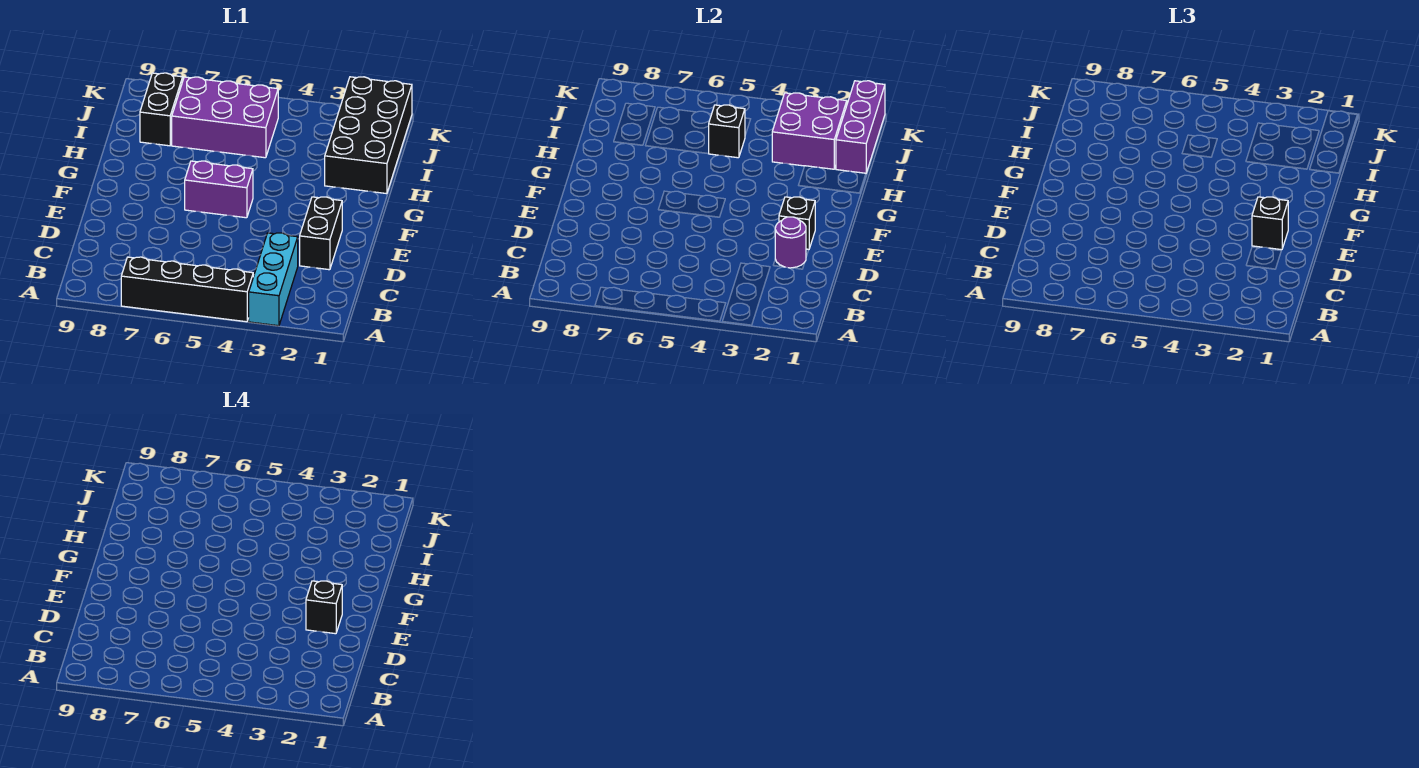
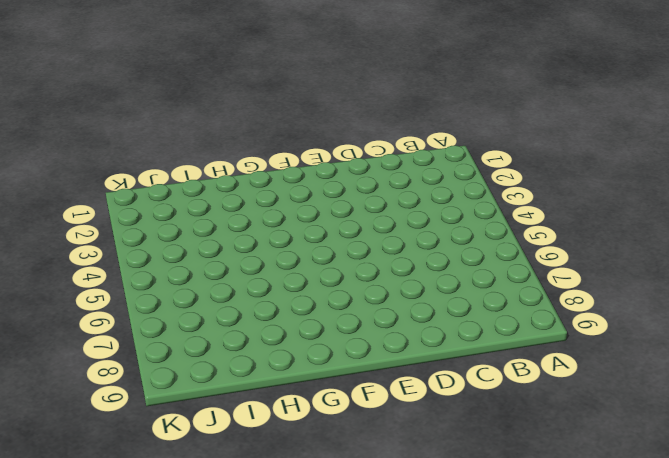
none -> cyan 1x3 brick [249,233,298,326]
none -> black 1x4 brick [121,257,253,322]
none -> black 1x2 brick [300,197,342,270]

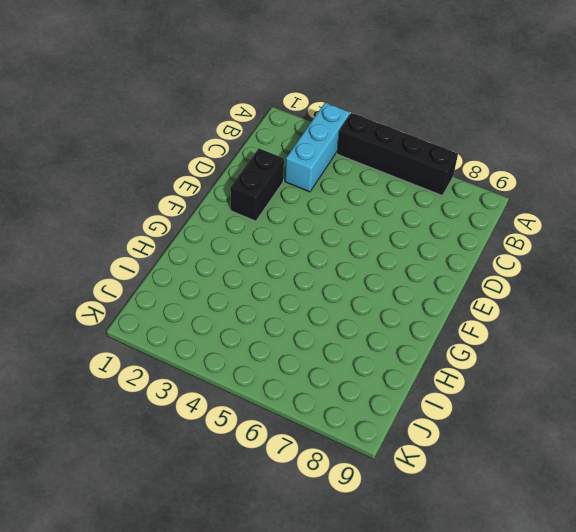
none -> purple 1x2 brick [185,161,253,218]
none -> black 2x4 brick [325,77,412,194]
none -> purple 2x3 brick [172,77,278,158]

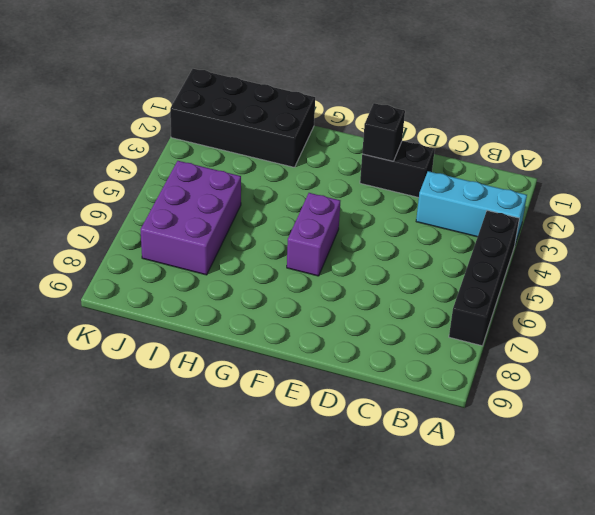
none -> black 1x2 brick [140,73,183,146]
none -> purple 1x1 round brick [775,217,806,268]
none -> purple 1x3 brick [836,81,885,173]

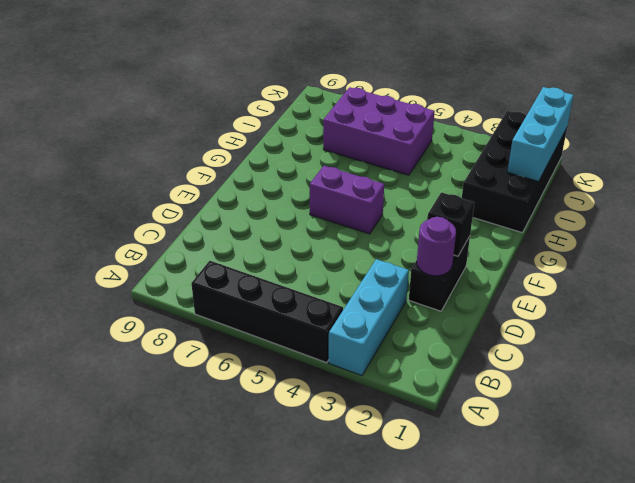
cyan 1x3 brick [508,87,573,181] -> purple 1x3 brick [836,81,885,173]
none -> black 1x2 brick [140,73,183,146]
none -> purple 2x2 brick [772,93,847,169]
none -> black 1x1 brick [708,105,745,158]

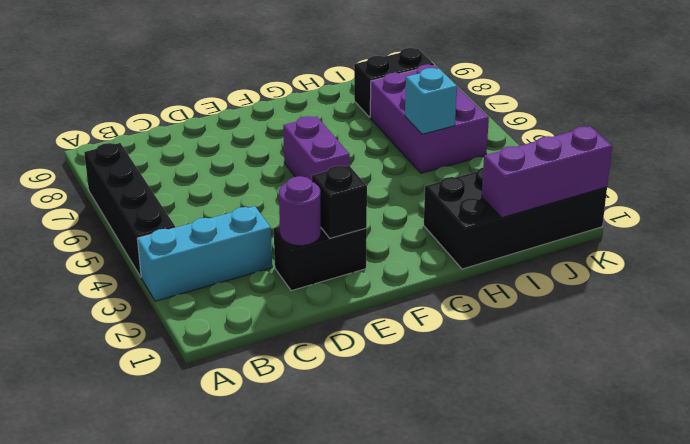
cyan 1x1 brick [405,68,457,134] -> black 1x1 brick [708,105,745,158]
none -> purple 2x2 brick [772,93,847,169]
none -> black 1x1 brick [1252,197,1288,250]
none -> black 1x1 brick [306,581,342,634]

